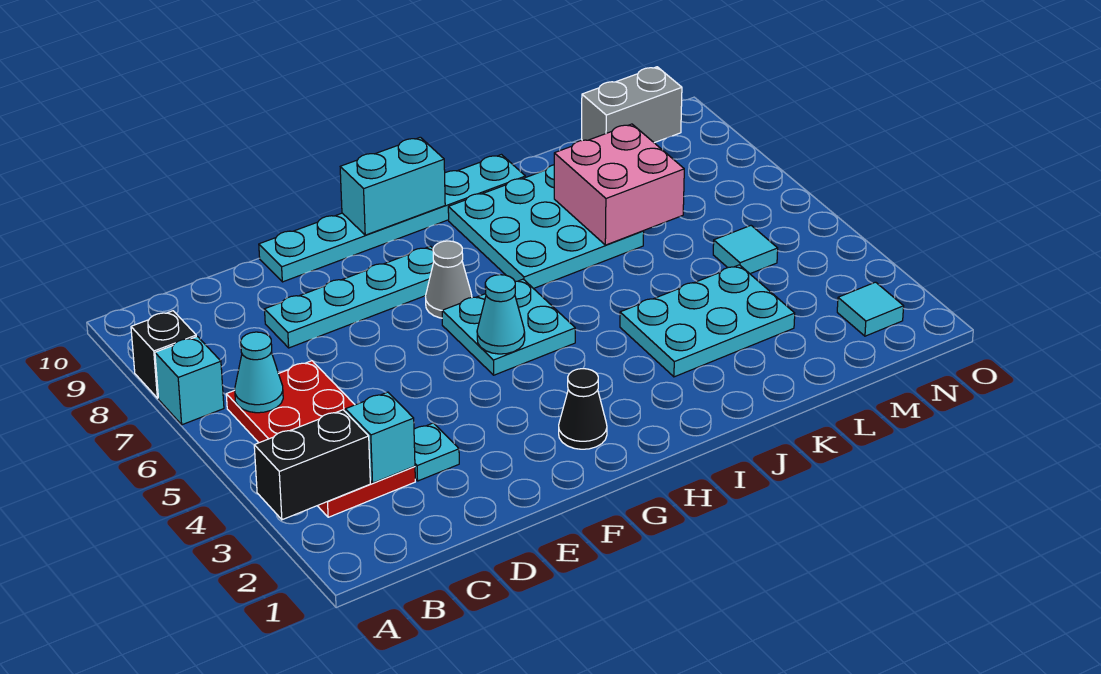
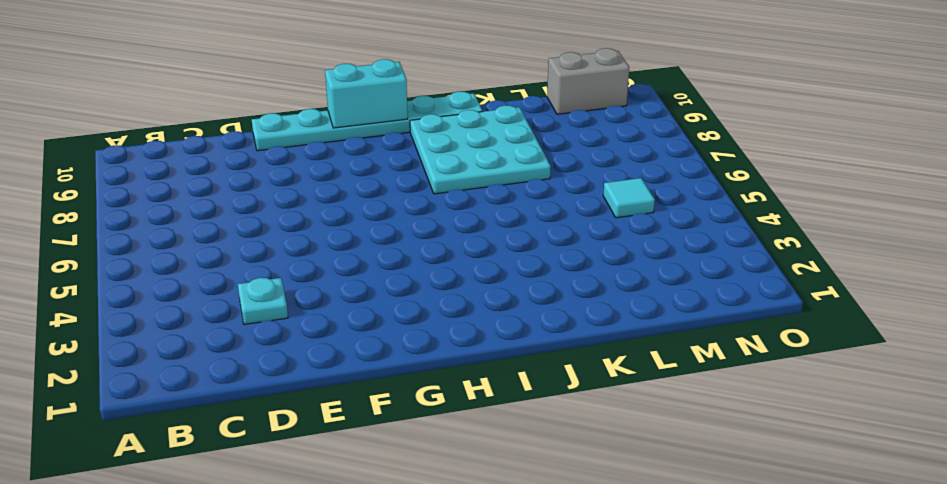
none -> cyan 1x1 brick [155,336,224,425]
none -> black 1x1 brick [131,311,196,398]
none -> red 2x4 plate [226,361,415,517]

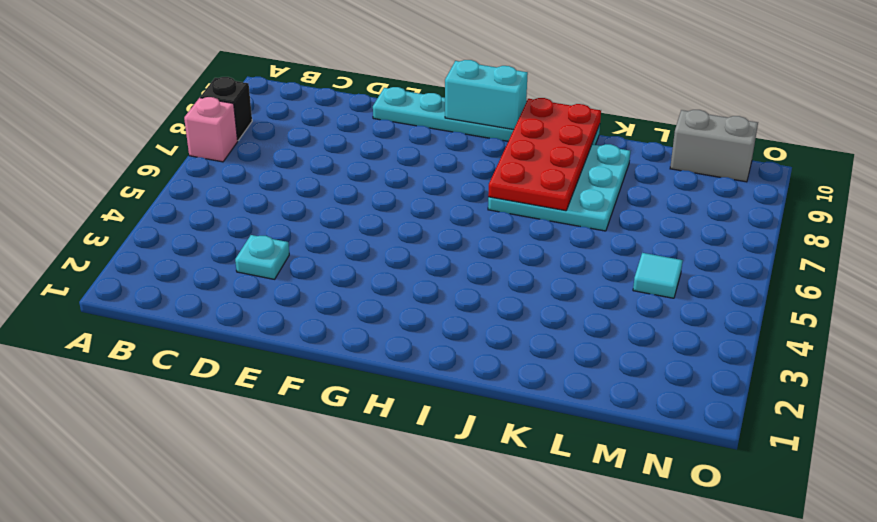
pink 1x1 brick [184,97,238,162] -> cyan 1x1 brick [155,336,224,425]
red 2x4 plate [488,98,601,211] -> red 2x4 plate moved to [226,361,415,517]
none -> cyan 1x4 plate [265,246,434,348]
none -> black 1x1 cone [559,369,607,449]
none -> cyan 2x2 plate [442,279,575,375]

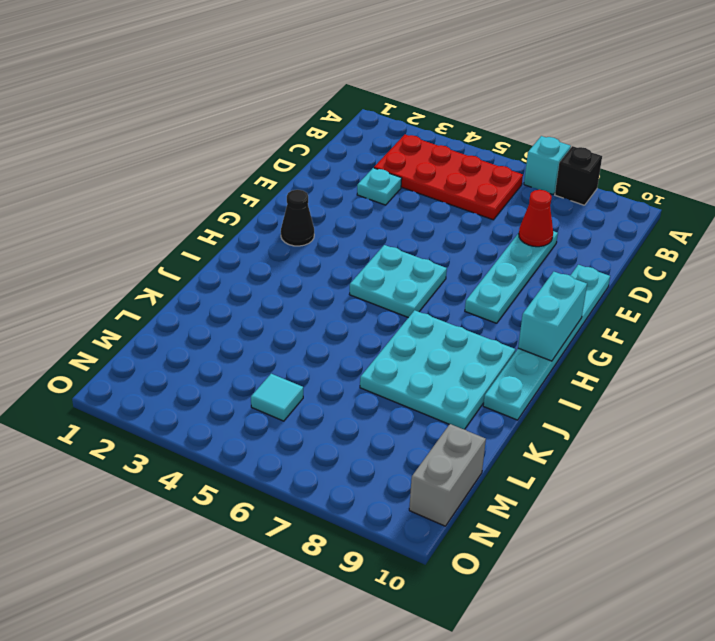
red 1x1 cone [519,190,553,247] -> none
none -> grey 1x1 cone [426,241,472,318]
none -> cyan 2x3 plate [620,265,795,377]
none -> cyan 1x1 tile [837,282,904,336]

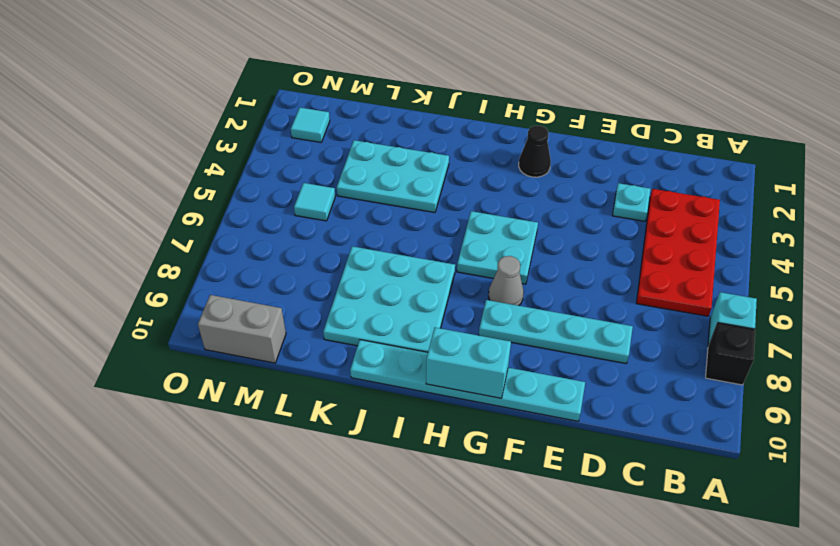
none -> black 1x2 brick [254,410,370,520]
none -> cyan 1x1 cone [235,332,283,413]
none -> cyan 1x1 brick [345,392,415,483]

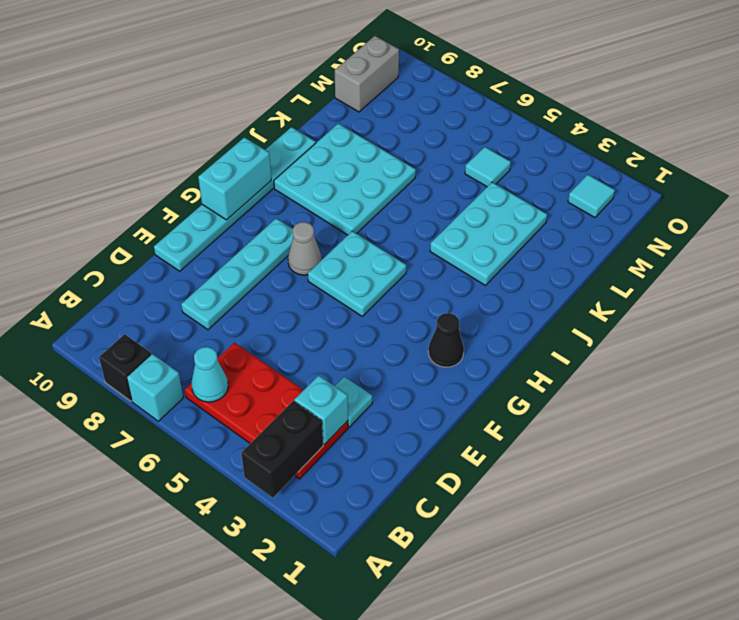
none -> cyan 1x1 cone [477,275,525,354]
none -> pink 2x2 brick [554,124,684,245]

